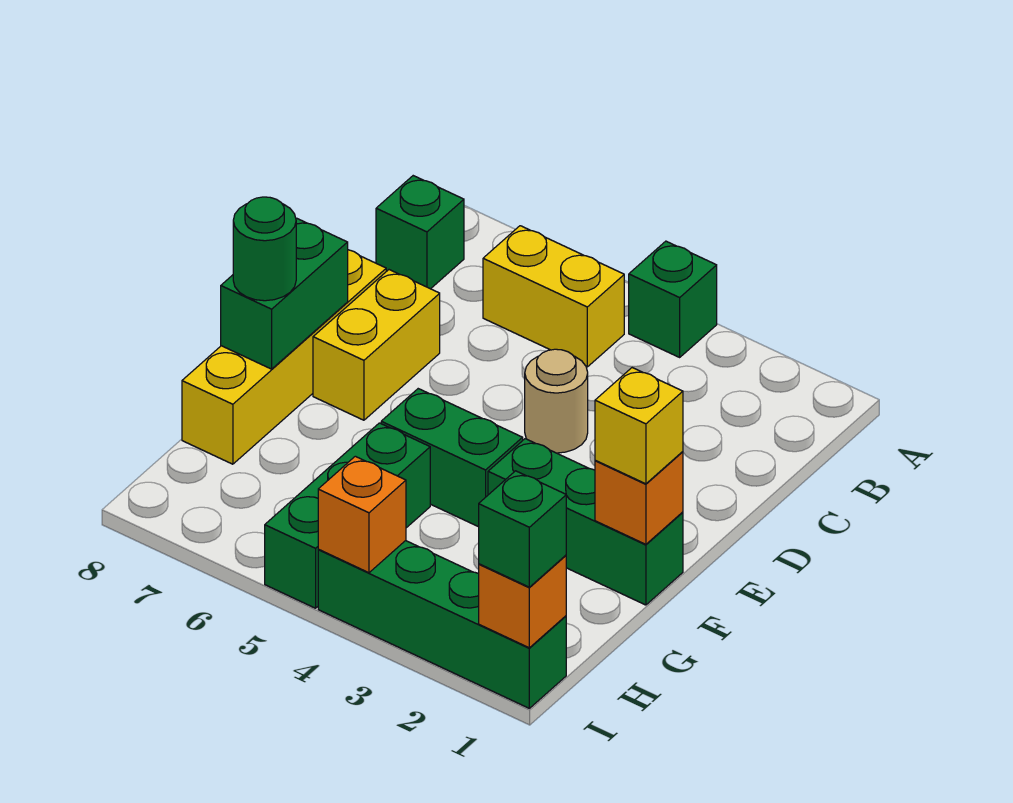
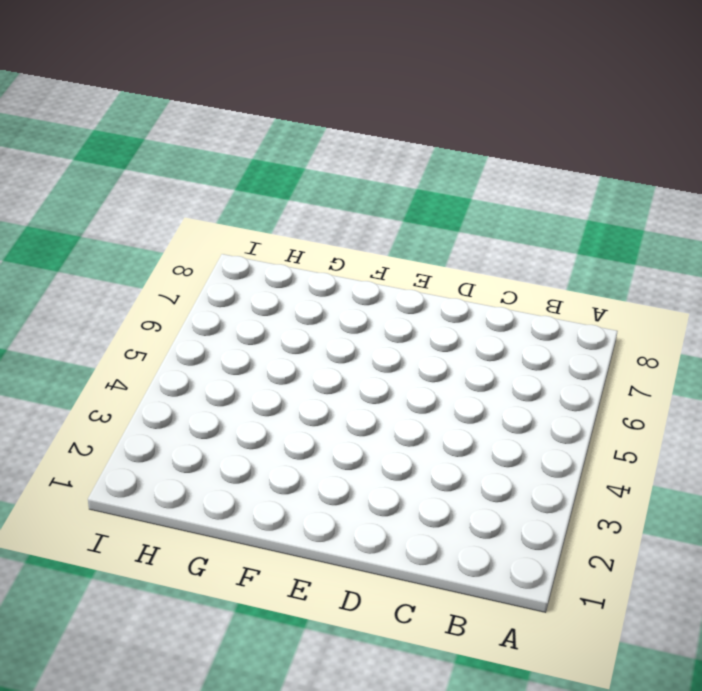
none -> green 1x1 brick [629,241,717,357]
none -> yellow 1x2 brick [483,226,624,367]
none -> green 1x1 brick [376,176,464,289]

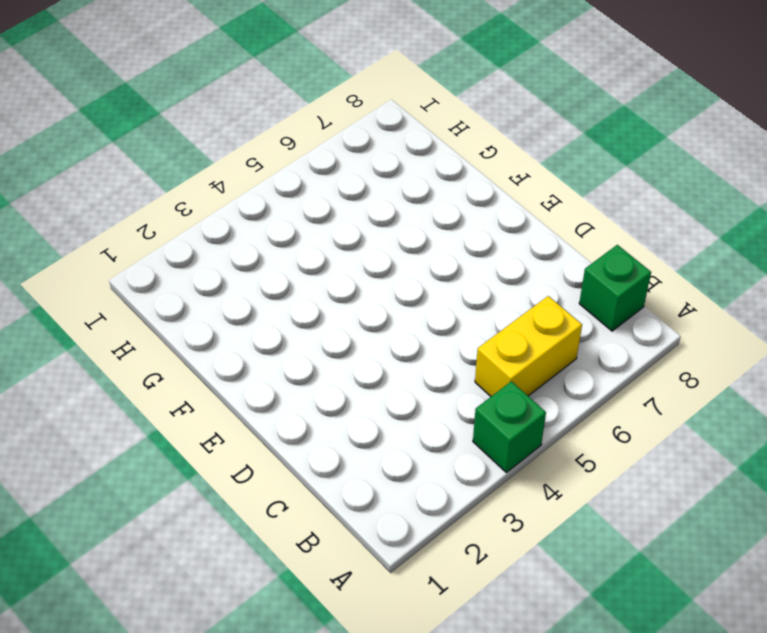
none -> tan 1x1 round brick [525,349,588,453]
none -> yellow 1x2 brick [313,270,440,420]
none -> yellow 1x4 brick [182,250,386,464]

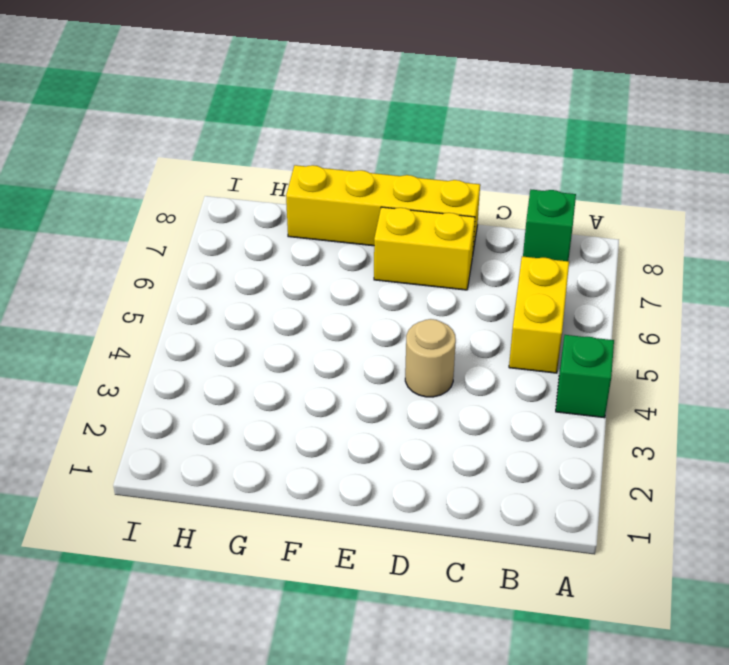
none -> green 1x3 brick [488,439,683,605]
none -> green 1x2 brick [381,389,523,527]
none -> green 1x3 brick [265,423,430,608]

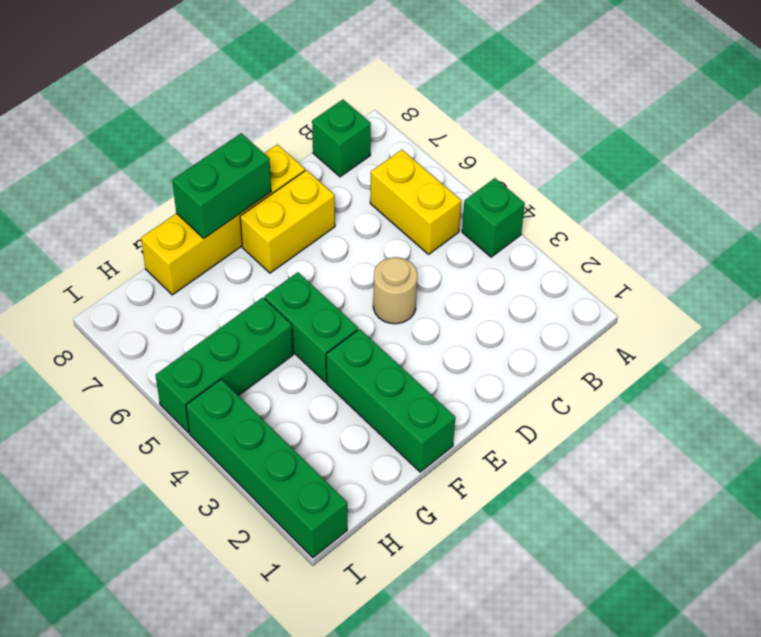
none -> orange 1x1 brick [595,452,683,544]
none -> orange 1x1 brick [479,555,566,648]
none -> orange 1x1 brick [318,456,406,573]

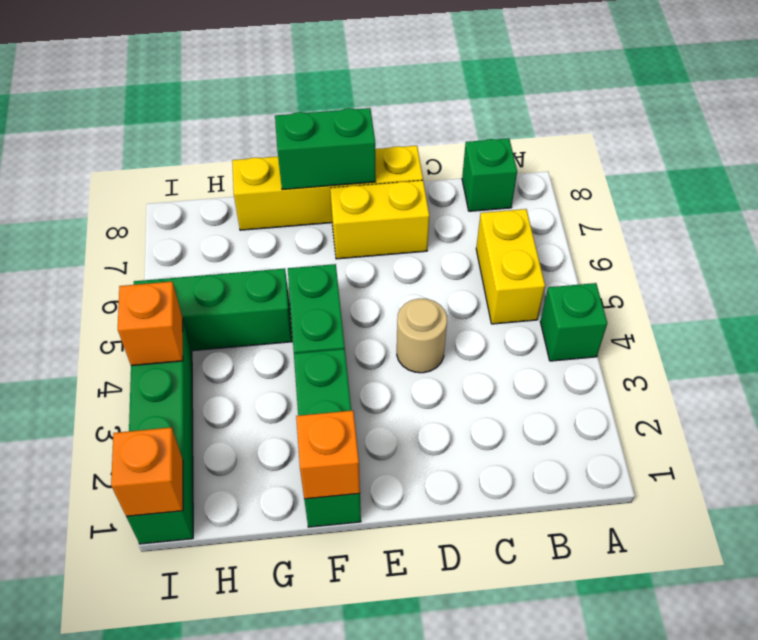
none -> yellow 1x1 brick [595,368,683,484]
none -> green 1x1 round brick [233,197,296,301]
none -> green 1x1 brick [479,471,566,587]

